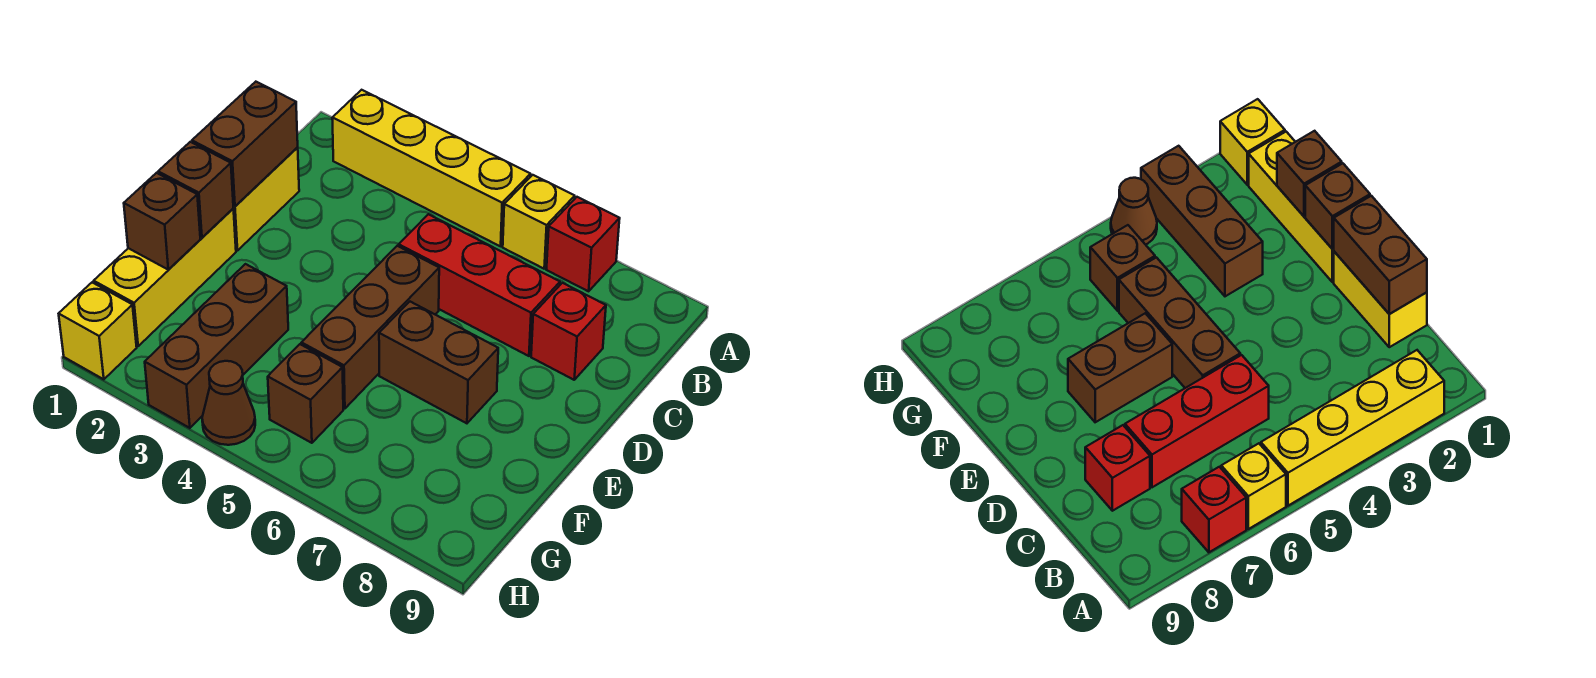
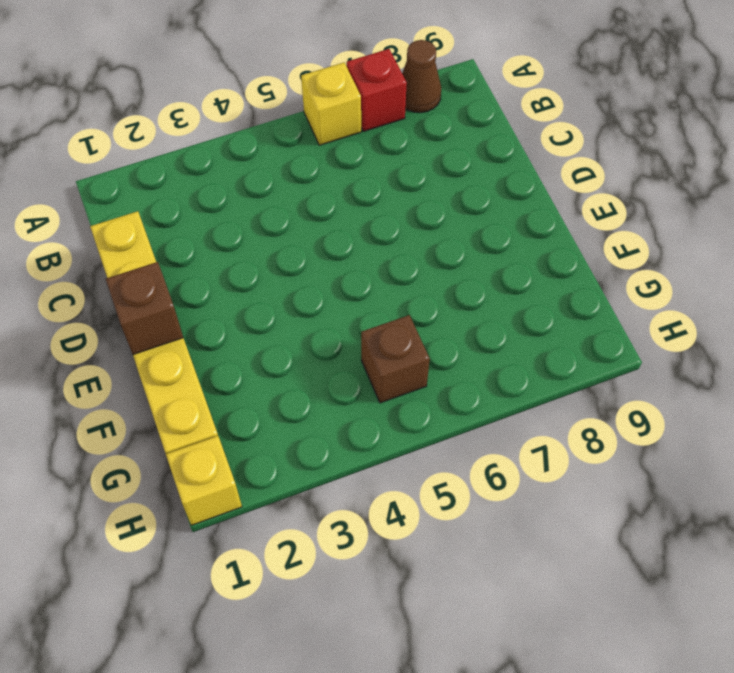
brown 1x1 cone [402,40,441,113] -> brown 1x1 cone moved to [202,361,255,445]
none -> yellow 1x4 brick [332,90,531,246]
none -> red 1x3 brick [399,214,560,356]
none -> red 1x1 brick [531,283,606,380]

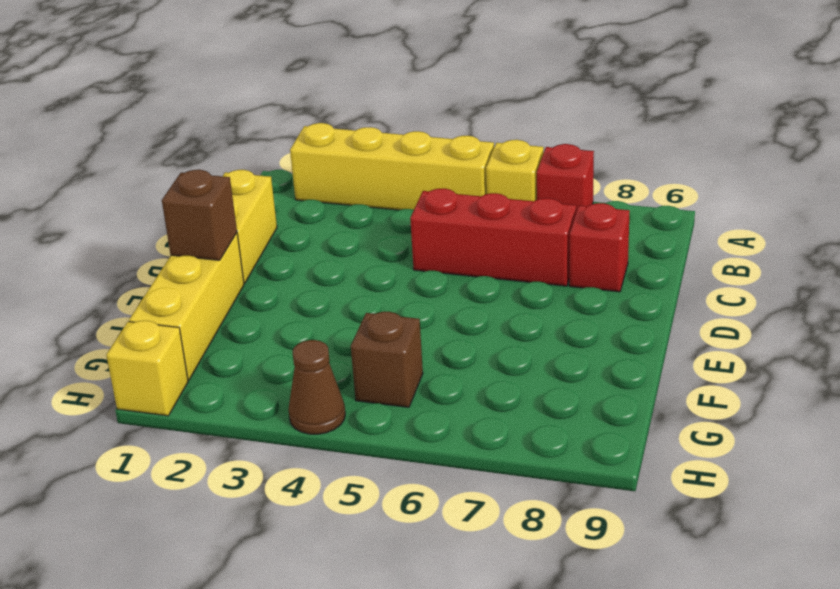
none -> brown 1x3 brick [301,246,439,409]
none -> brown 1x2 brick [379,302,498,423]
none -> brown 1x3 brick [145,264,288,428]

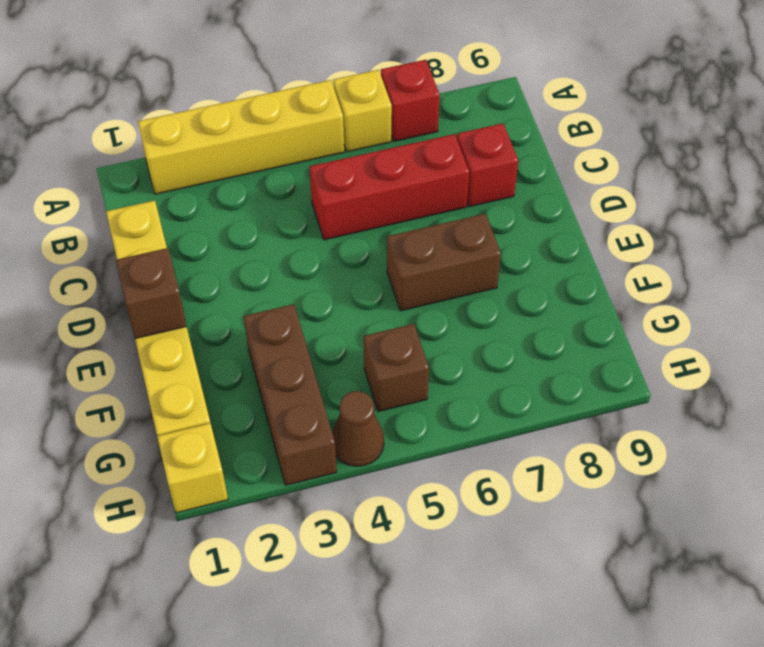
none -> brown 1x3 brick [301,246,439,409]
none -> brown 1x2 brick [192,82,298,206]
none -> brown 1x1 brick [124,173,200,269]

